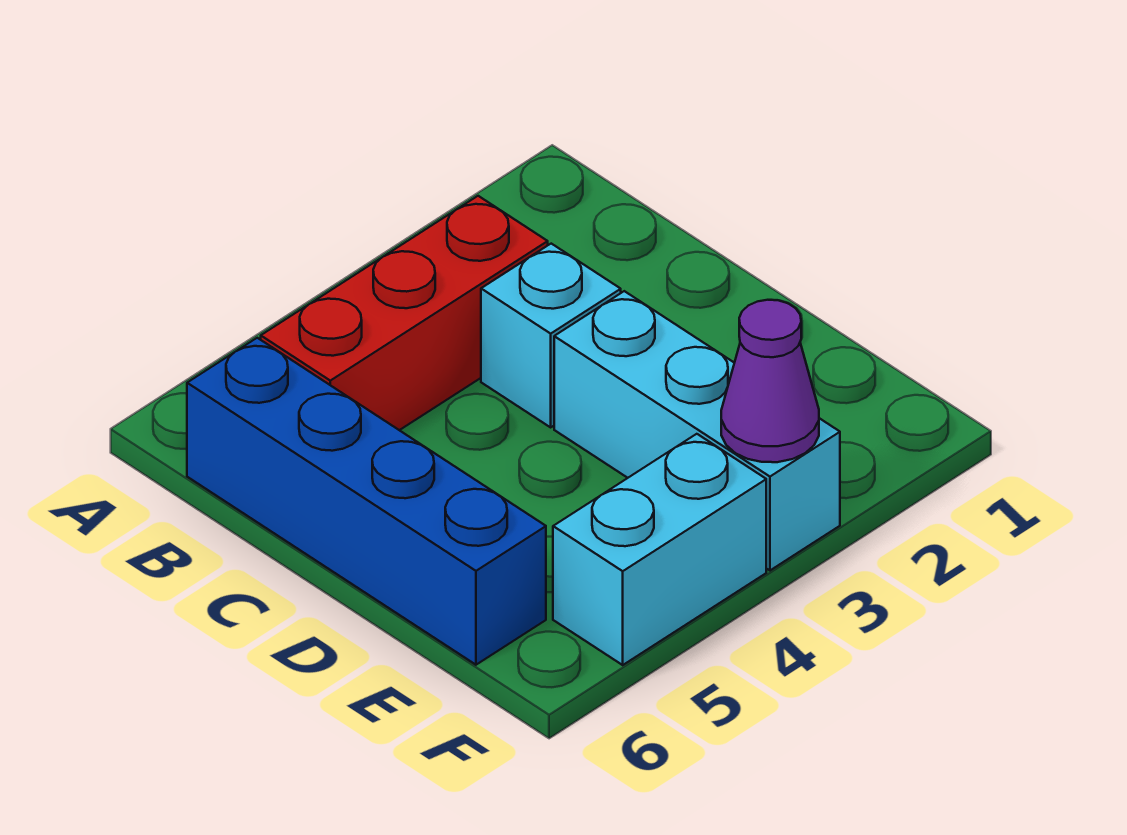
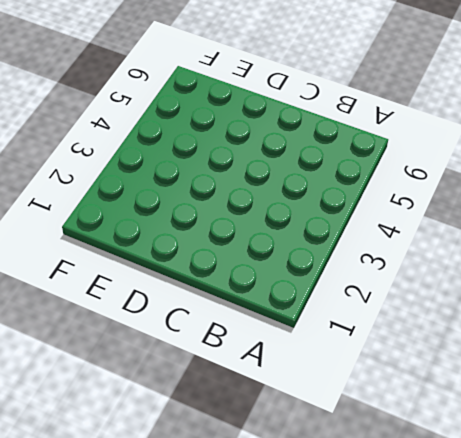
none -> red 1x3 brick [261,196,548,430]
none -> blue 1x4 brick [187,338,546,665]

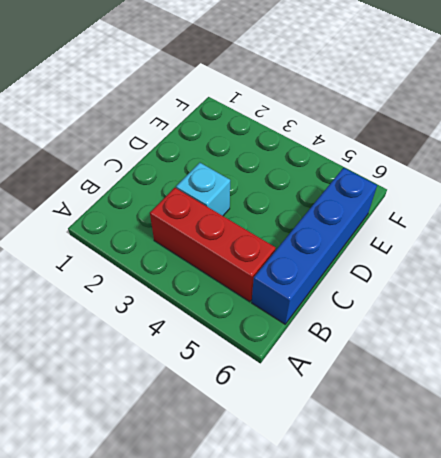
none -> cyan 1x3 brick [554,291,840,570]
none -> cyan 1x2 brick [553,434,766,665]

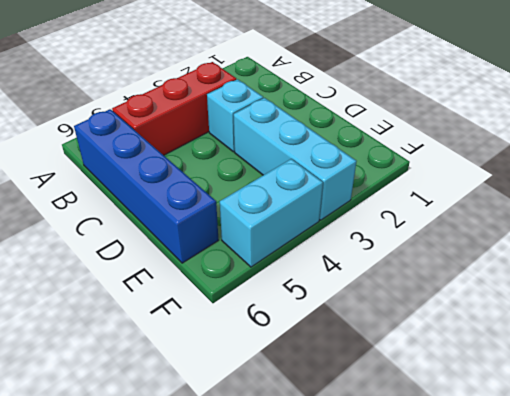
none -> purple 1x1 cone [721,300,819,462]

